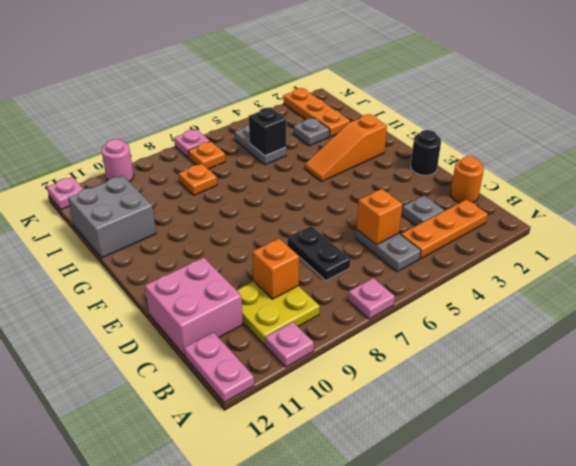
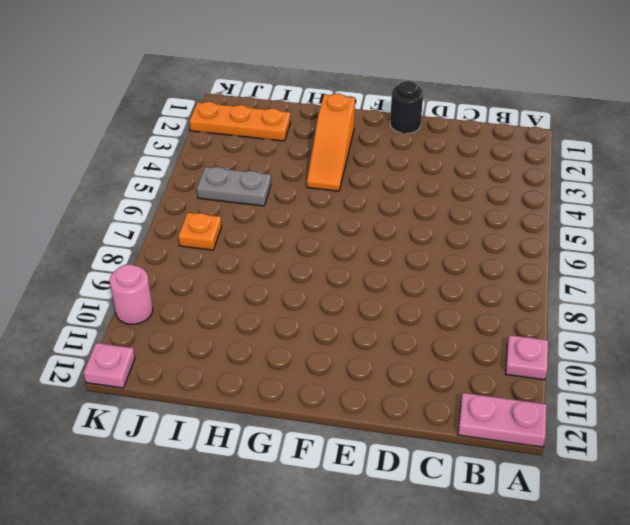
none -> pink 1x1 plate [348,278,395,319]
none -> orange 1x3 plate [401,199,488,259]
none -> grey 1x2 plate [356,230,421,272]

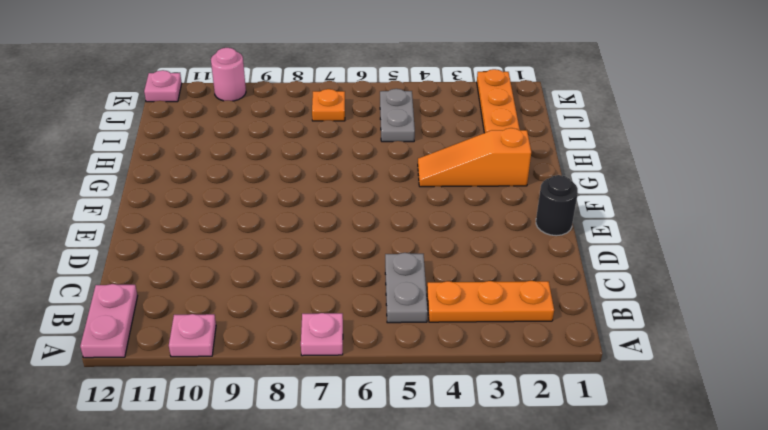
none -> yellow 2x2 plate [236,281,320,345]
none -> orange 1x1 round brick [451,157,484,203]
none -> grey 1x1 plate [402,196,444,226]

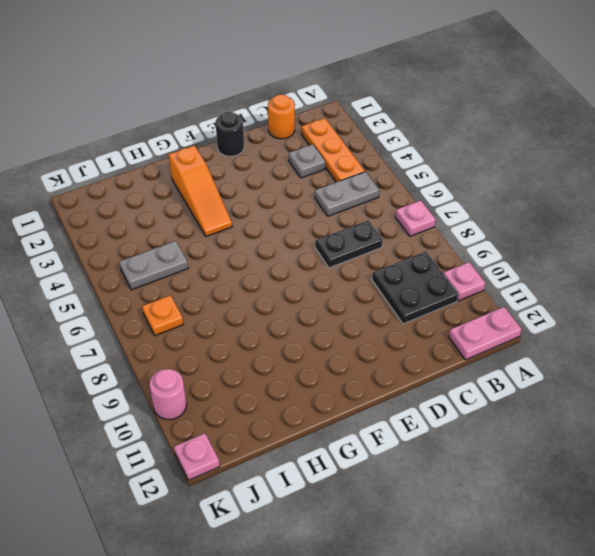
black 2x2 plate [372,251,458,324] -> yellow 2x2 plate [236,281,320,345]
none -> pink 2x2 brick [145,258,243,356]
none -> grey 2x2 brick [68,176,156,258]
none -> orange 1x3 plate [283,88,350,137]

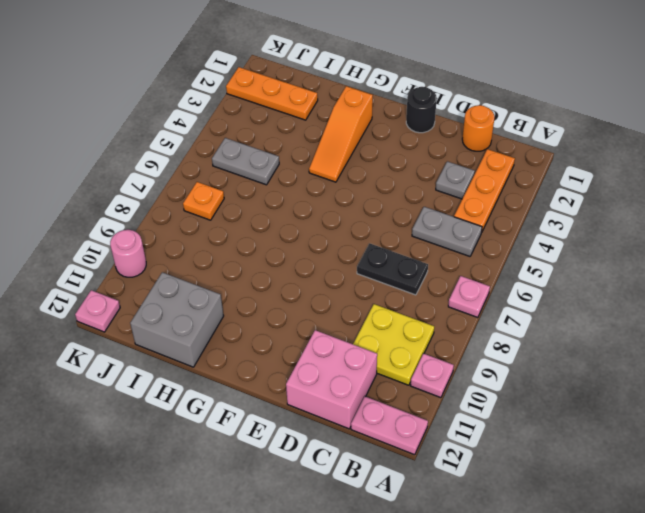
none -> grey 1x1 plate [294,118,329,146]
none -> orange 1x1 plate [179,164,217,195]
none -> pink 1x1 plate [174,129,210,158]

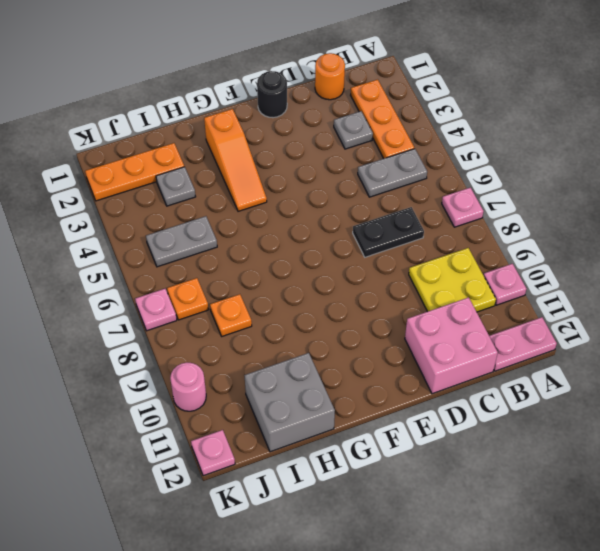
none -> orange 1x1 brick [357,189,402,245]
none -> orange 1x1 brick [252,239,299,299]
none -> black 1x1 brick [249,107,286,156]

